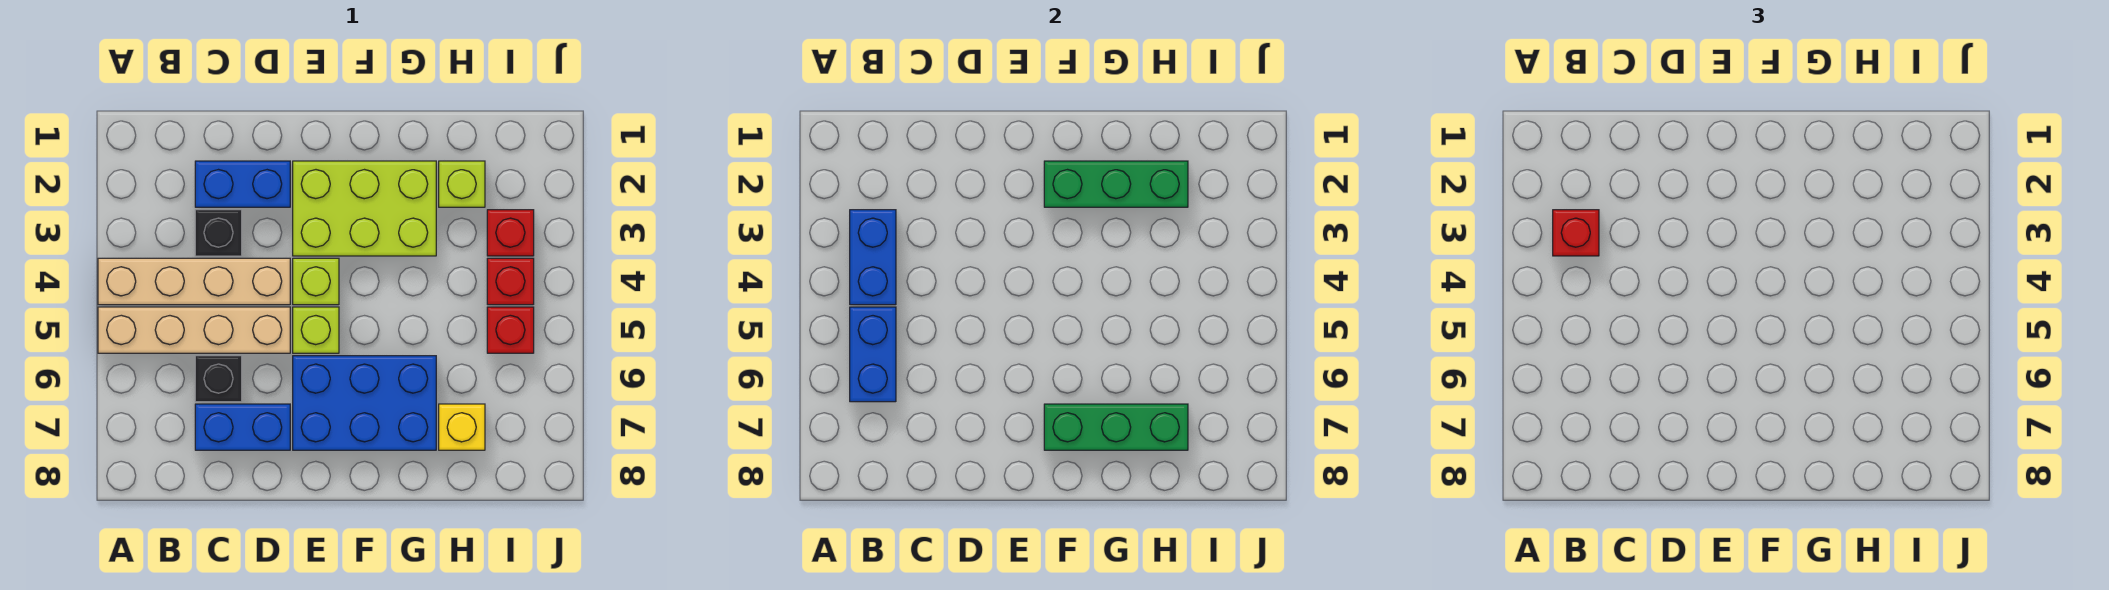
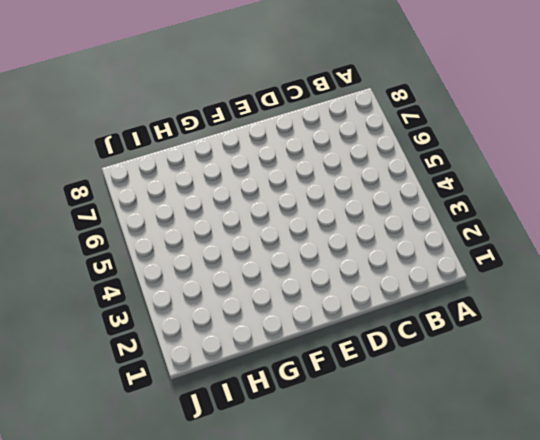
none -> tan 1x4 brick [98,258,290,305]
none -> tan 1x4 brick [98,307,290,353]
none -> blue 1x2 brick [195,161,290,207]

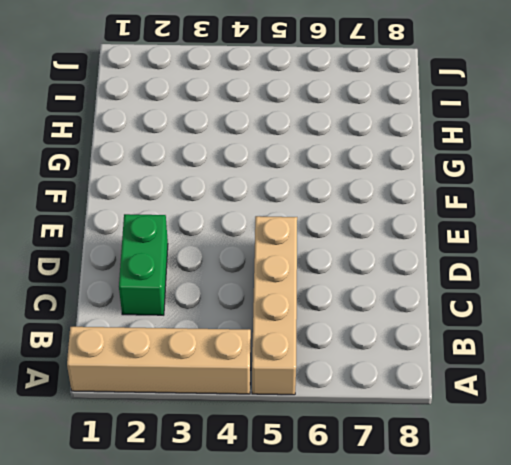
tan 1x4 brick [67,327,251,394] -> tan 1x4 brick turned to [98,258,290,305]
green 1x2 brick [119,214,168,315] -> blue 1x2 brick [195,161,290,207]
none -> black 1x1 brick [195,210,242,256]
none -> black 1x1 brick [195,356,242,402]
none -> blue 1x2 brick [195,404,290,450]

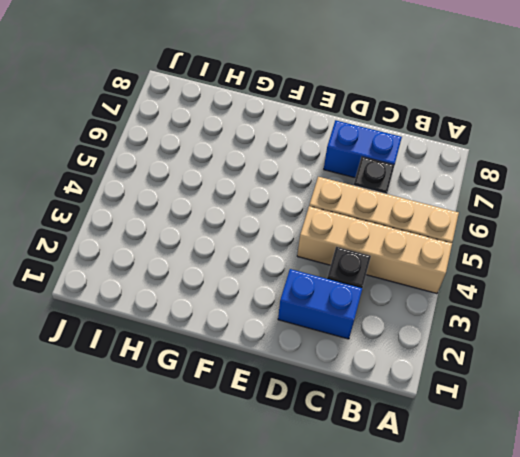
none -> lime 2x3 brick [293,161,436,256]
none -> lime 1x1 brick [293,258,339,305]
none -> lime 1x1 brick [293,307,339,353]

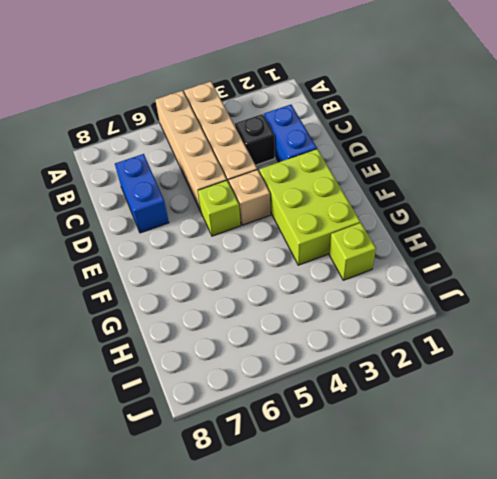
tan 1x1 brick [229,170,271,225] -> lime 1x1 brick [293,258,339,305]
none -> black 1x1 brick [195,356,242,402]
none -> blue 2x3 brick [293,356,436,450]
none -> yellow 1x1 brick [439,404,485,450]

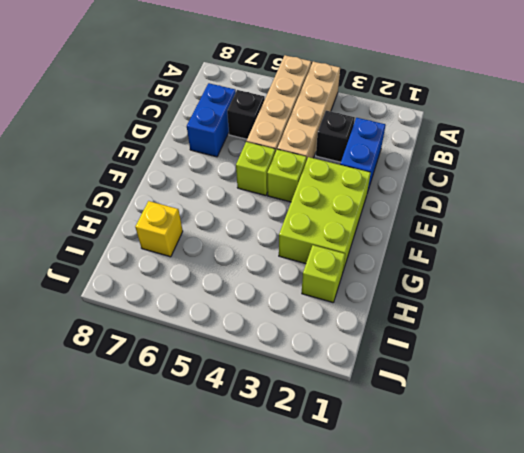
none -> blue 2x3 brick [293,356,436,450]
none -> red 1x1 brick [487,210,534,256]
none -> red 1x1 brick [487,258,534,305]

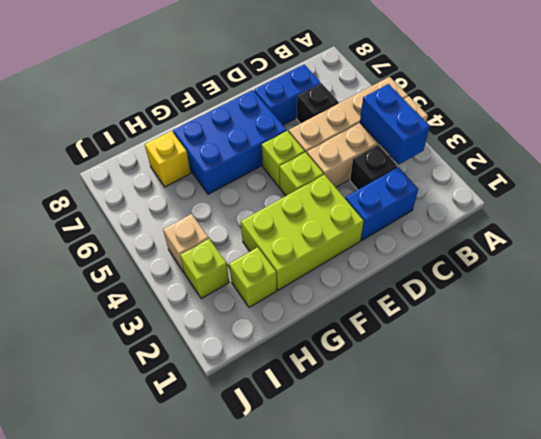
lime 1x1 brick [180,239,229,299] -> red 1x1 brick [487,210,534,256]
tan 1x1 brick [163,214,209,272] -> red 1x1 brick [487,258,534,305]
none -> red 1x1 brick [487,307,534,353]
none -> blue 1x2 brick [850,307,896,402]
none -> green 1x3 brick [1044,161,1188,207]

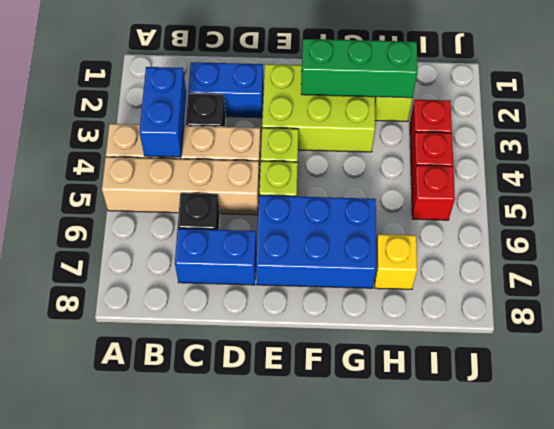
none -> blue 1x2 brick [850,307,896,402]
none -> green 1x3 brick [1044,404,1188,450]
none -> red 1x1 brick [1553,210,1599,256]

